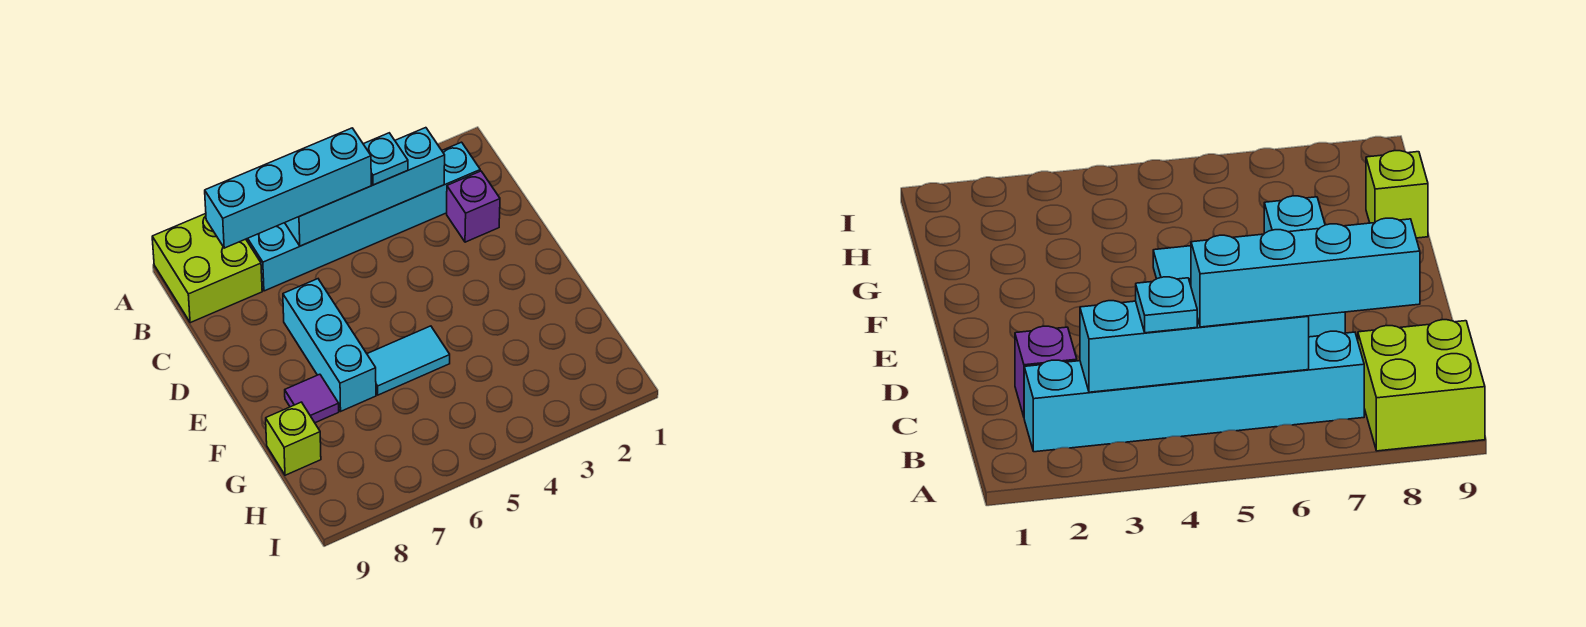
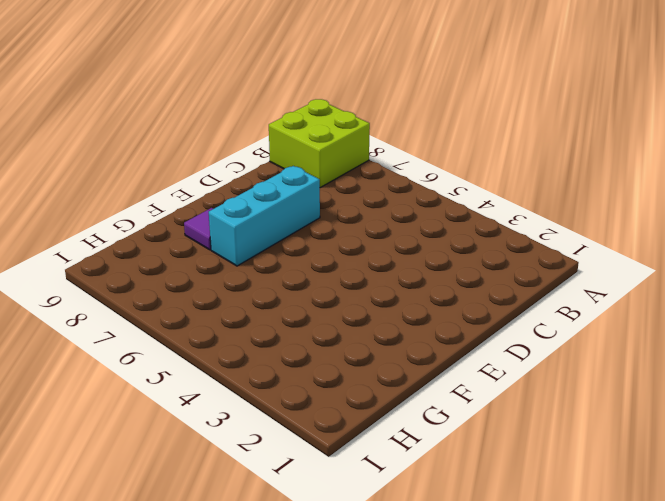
none -> cyan 1x6 brick [246,142,480,291]
none -> purple 1x1 brick [447,171,500,242]

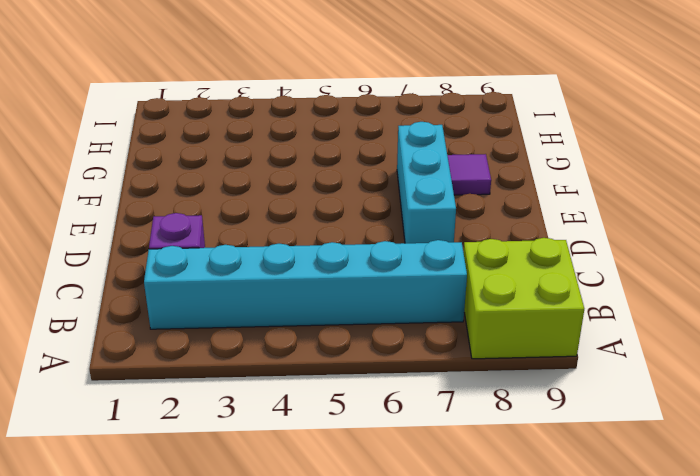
none -> cyan 1x2 tile [367,326,450,395]
none -> lime 1x1 brick [266,402,321,475]

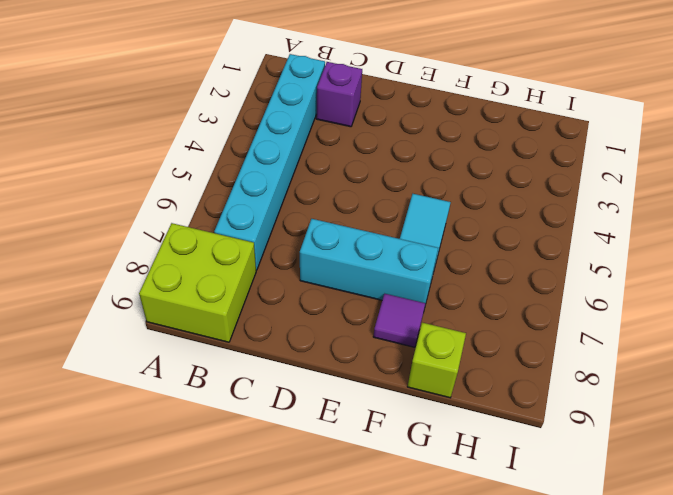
none -> cyan 1x4 brick [285,128,445,246]
none -> cyan 1x1 plate [364,133,408,185]

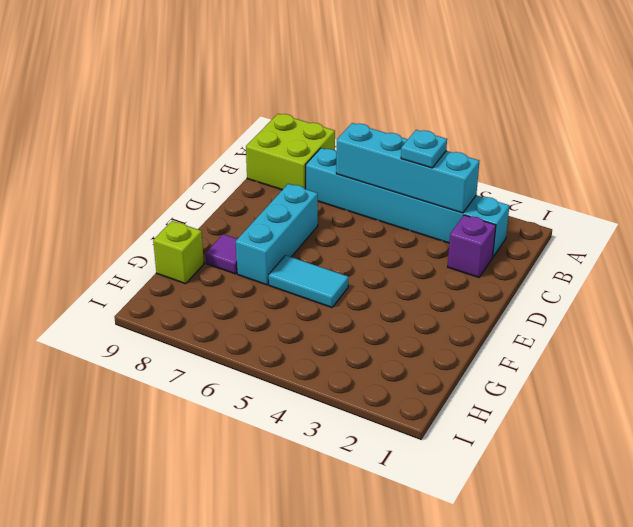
none -> cyan 1x4 brick [205,128,371,248]

